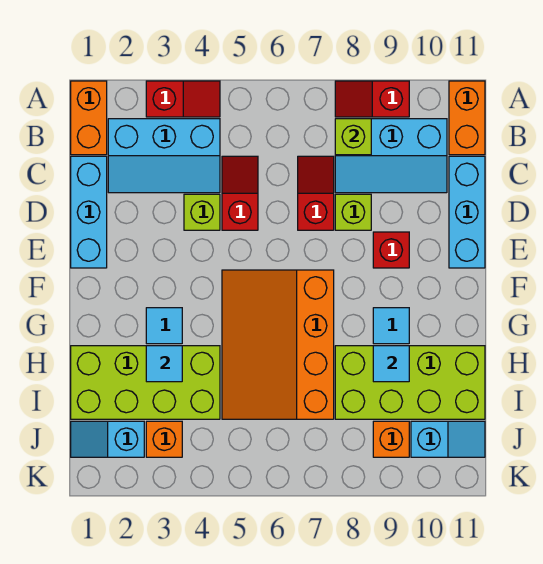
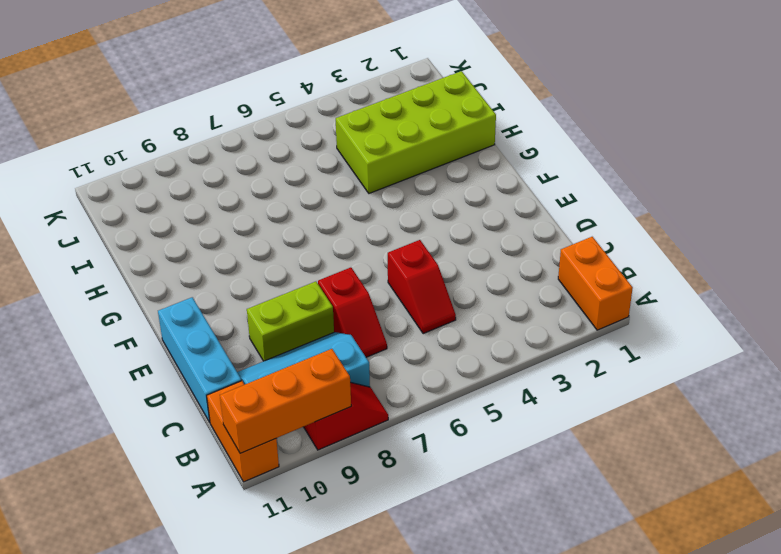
orange 1x3 brick [220,349,351,453] -> none
lime 1x2 brick [247,282,334,361] -> lime 1x1 brick [335,194,371,230]
none -> red 1x2 slope [146,81,220,117]
none -> cyan 2x3 slope [108,119,220,193]
none -> cyan 1x3 brick [71,156,107,268]

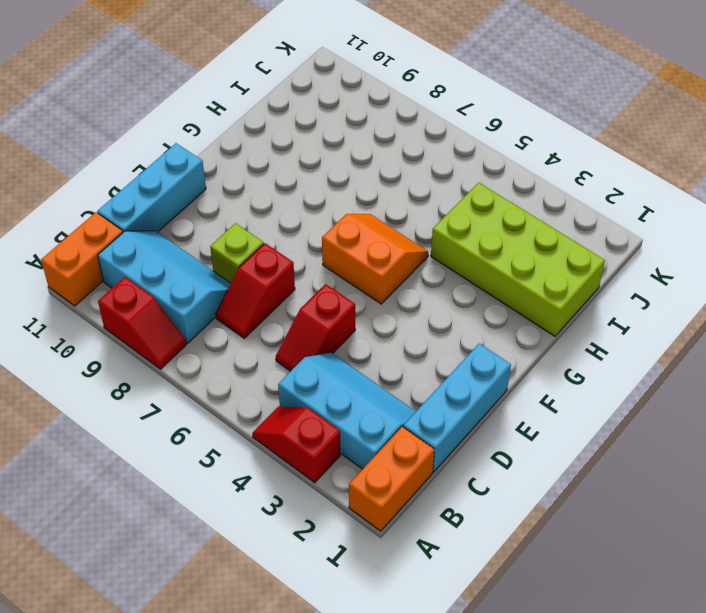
orange 2x2 slope [322,214,428,304] -> orange 3x4 slope [222,270,334,419]
none -> lime 1x1 brick [184,194,220,230]
none -> red 1x1 brick [373,232,409,268]
none -> cyan 1x1 tile [146,308,182,344]

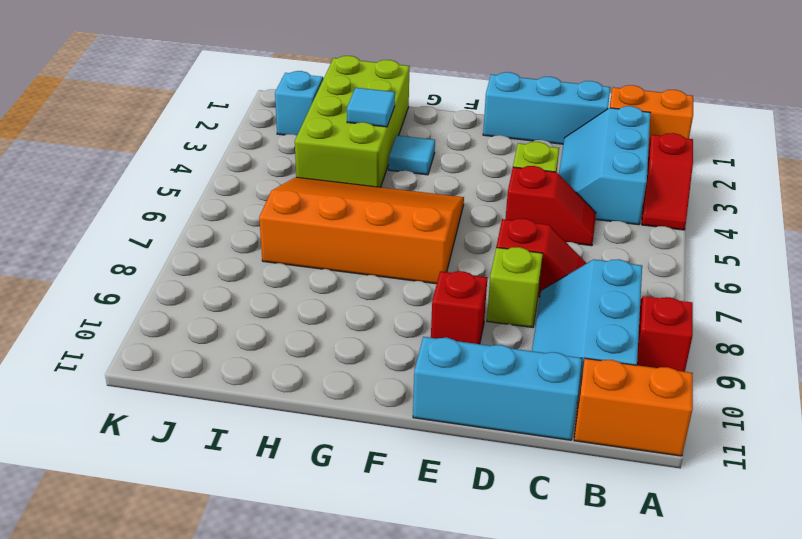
none -> cyan 1x1 tile [373,308,409,344]
none -> lime 2x4 brick [335,346,485,419]
none -> orange 1x1 brick [146,421,182,457]

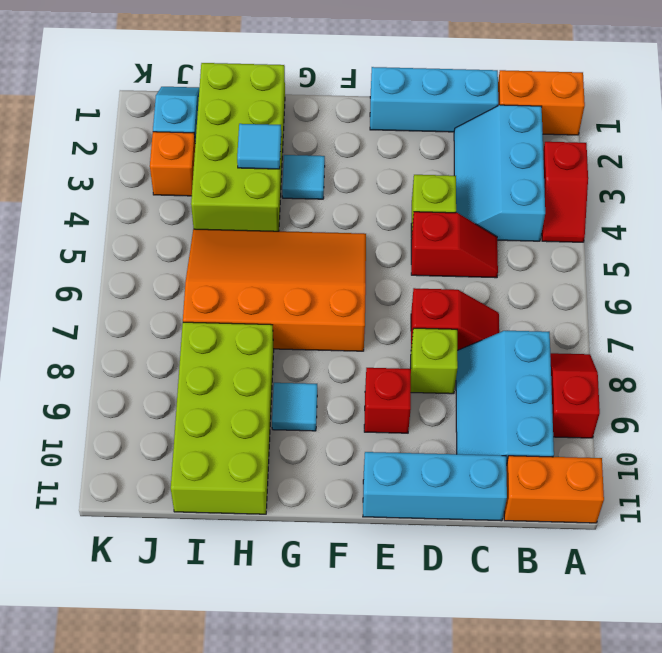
none -> orange 1x1 brick [373,421,409,457]
none -> cyan 1x2 slope [411,421,485,457]
none -> lime 1x1 brick [335,119,371,155]

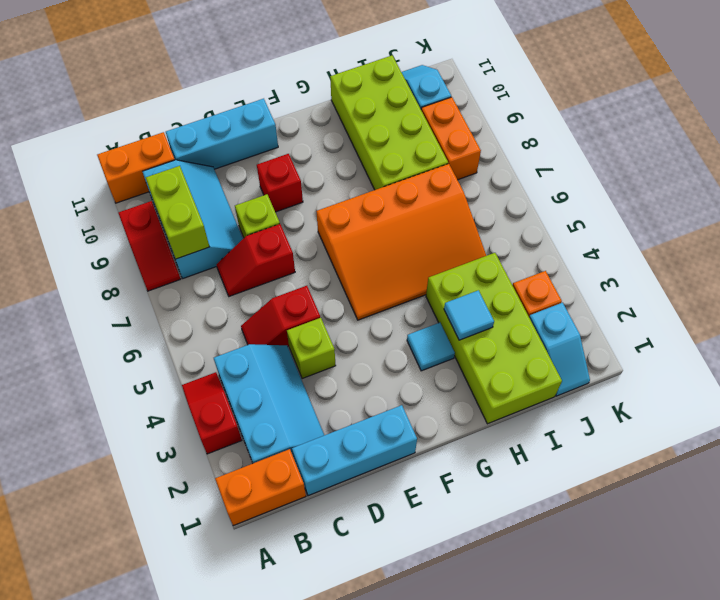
lime 1x2 brick [146,166,209,259] -> lime 1x1 brick [335,119,371,155]
orange 1x2 brick [421,97,481,180] -> orange 1x1 brick [373,421,409,457]
none -> cyan 1x1 tile [373,308,409,344]
none -> cyan 1x1 tile [373,346,409,382]

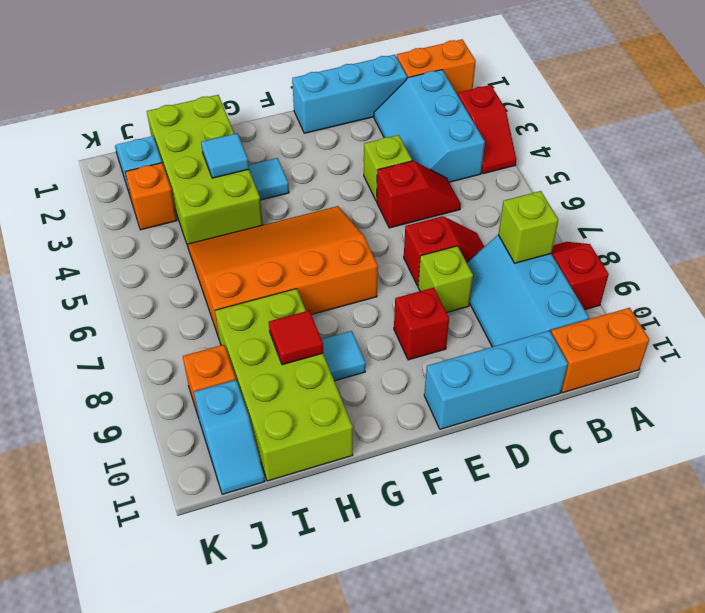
red 1x1 tile [269,311,323,365] -> cyan 1x1 tile [373,346,409,382]

